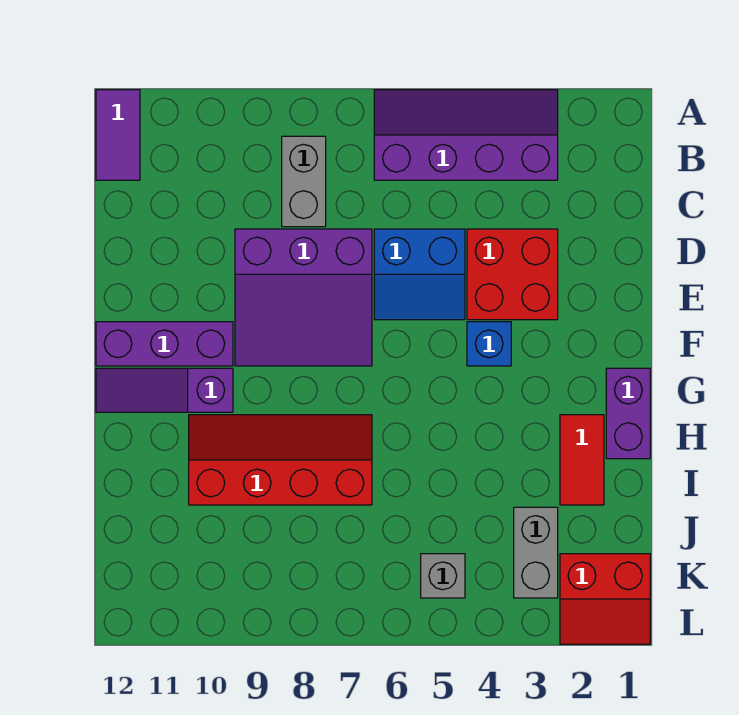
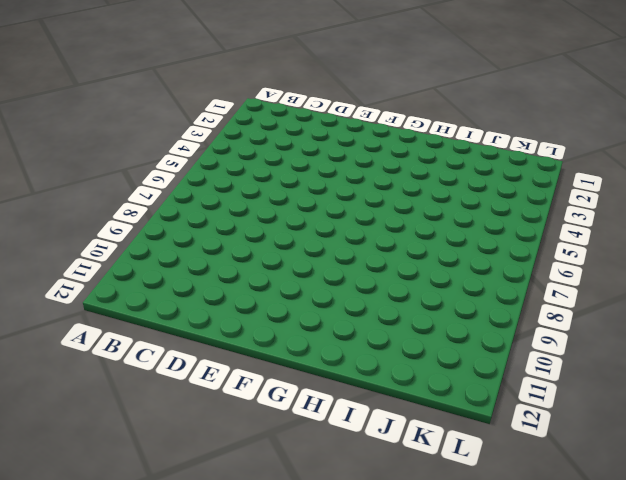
none -> purple 2x4 slope [374,90,558,180]
none -> purple 1x2 tile [96,90,140,180]
none -> grey 1x2 brick [282,136,326,227]

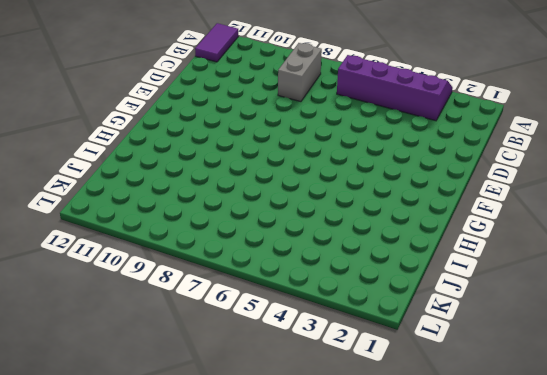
none -> red 2x2 brick [467,229,558,320]
none -> blue 2x2 slope [374,229,465,320]
none -> purple 3x3 slope [235,229,372,366]

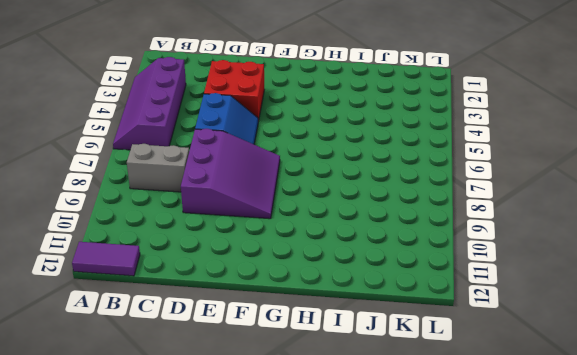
none -> blue 1x1 brick [467,322,511,366]
none -> purple 1x3 brick [96,322,233,366]
none -> purple 1x2 brick [606,368,650,459]

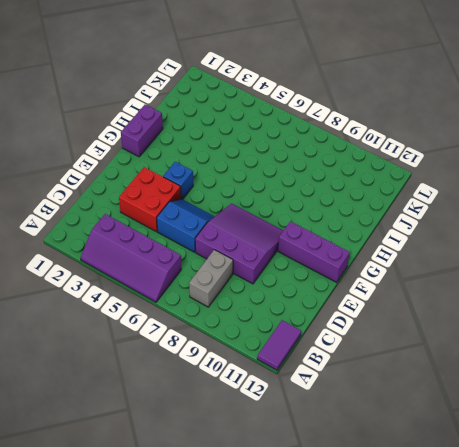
none -> purple 1x3 slope [96,368,233,412]
none -> red 1x2 tile [560,415,604,505]
none -> red 2x4 slope [189,415,372,505]

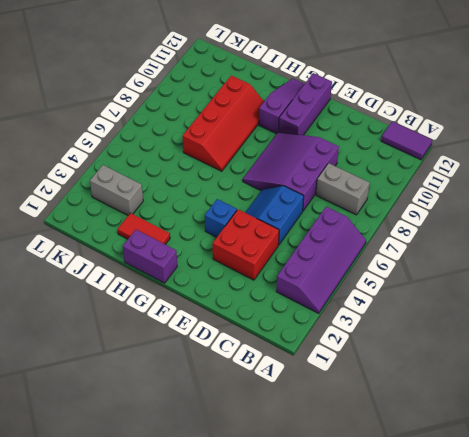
none -> red 2x2 slope [560,554,650,644]
none -> grey 1x1 brick [421,554,465,598]

